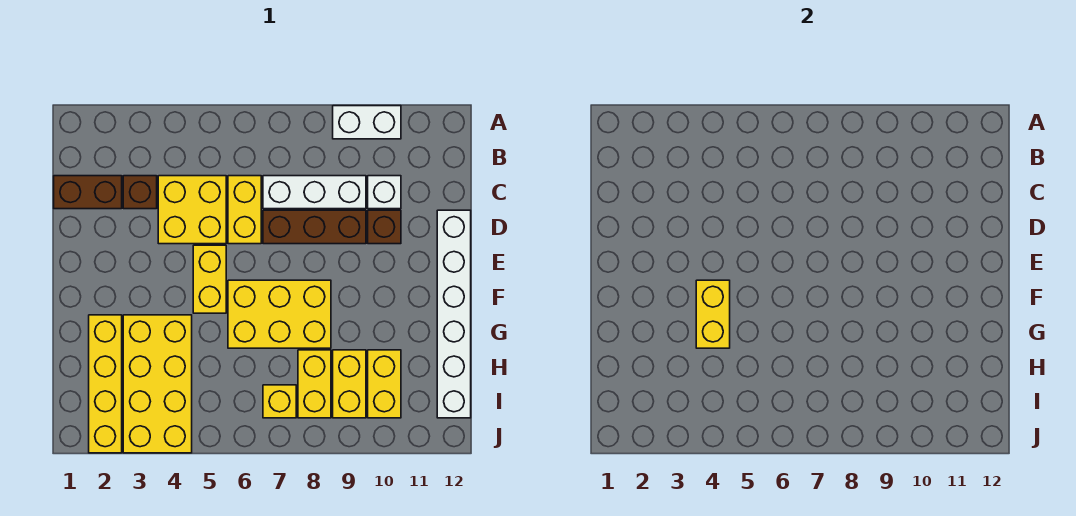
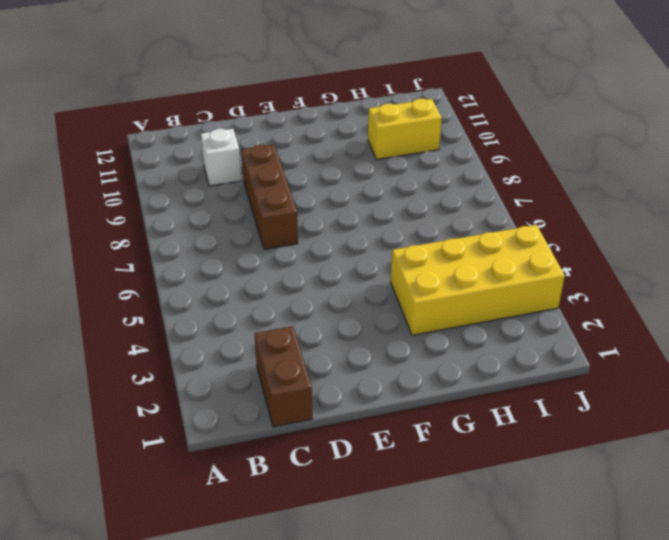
none -> white 1x2 brick [333,106,401,139]
none -> brown 1x1 brick [123,176,157,209]
none -> yellow 2x2 brick [158,176,226,244]

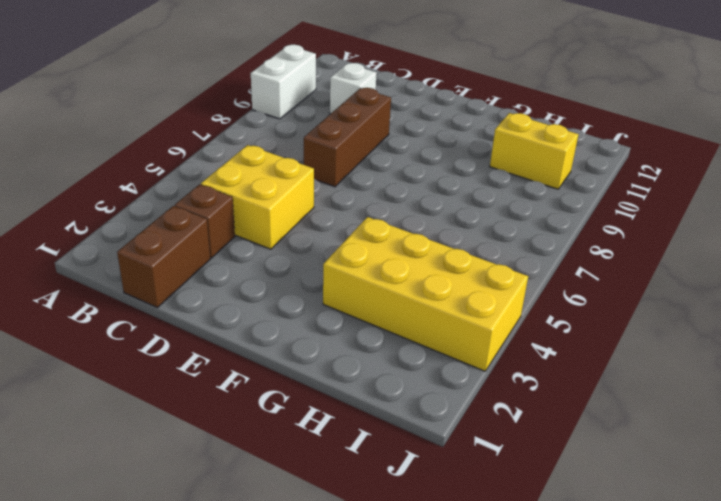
none -> yellow 1x2 brick [228,176,261,244]
none -> white 1x3 brick [263,176,366,209]
none -> brown 1x1 brick [368,210,401,244]

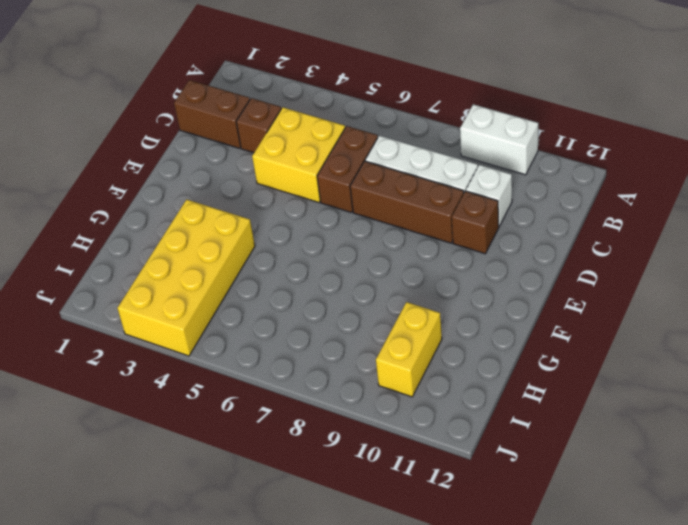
brown 1x2 brick [317,126,378,213] -> yellow 1x2 brick [228,176,261,244]
none -> white 1x6 brick [437,210,471,418]
none -> yellow 1x2 brick [193,245,226,313]
none -> yellow 2x3 brick [228,280,331,348]

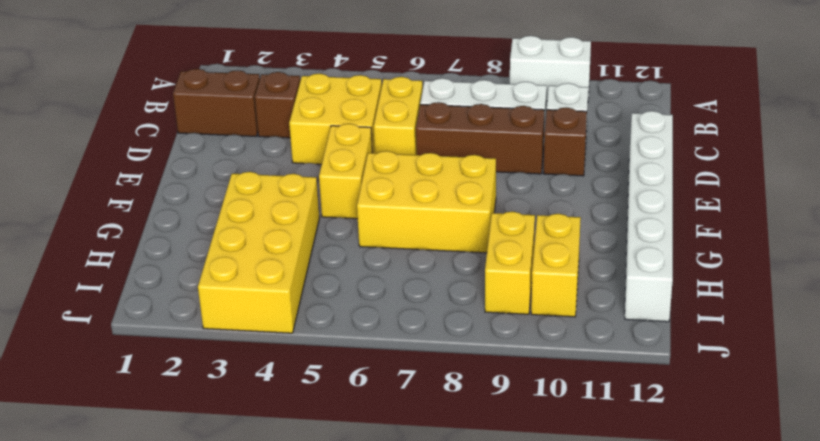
none -> yellow 1x4 brick [89,315,122,453]
none -> yellow 1x2 brick [298,350,331,418]
none -> yellow 1x1 brick [263,385,296,418]

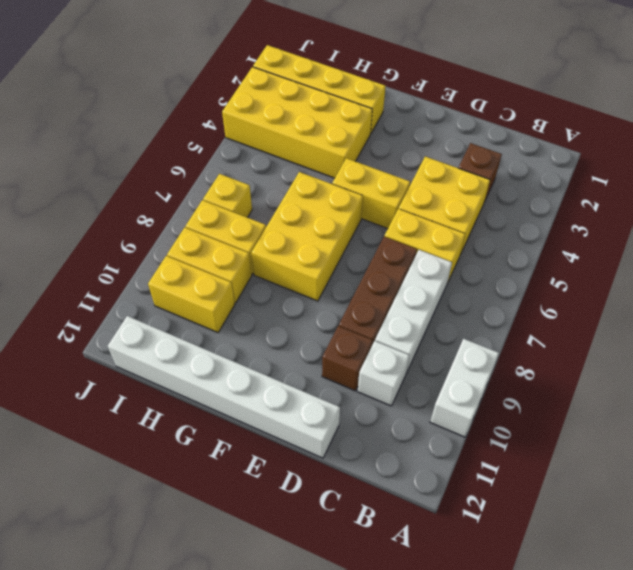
none -> brown 1x2 brick [54,176,122,209]
none -> yellow 1x2 brick [696,280,730,348]

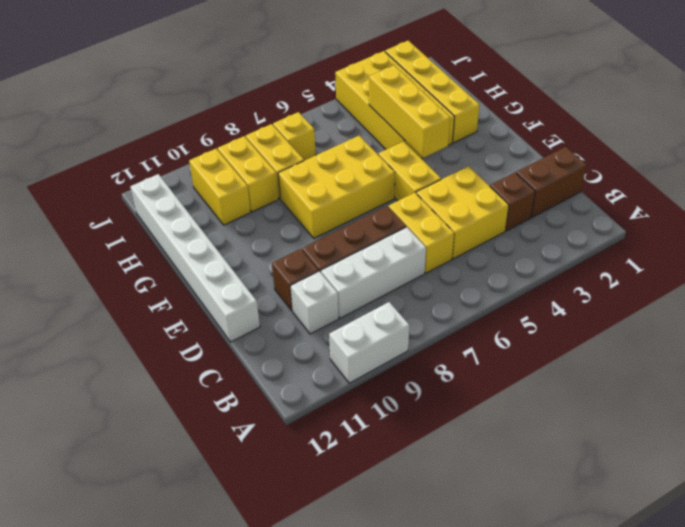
yellow 1x3 brick [369,65,450,158] -> yellow 1x2 brick [696,280,730,348]

